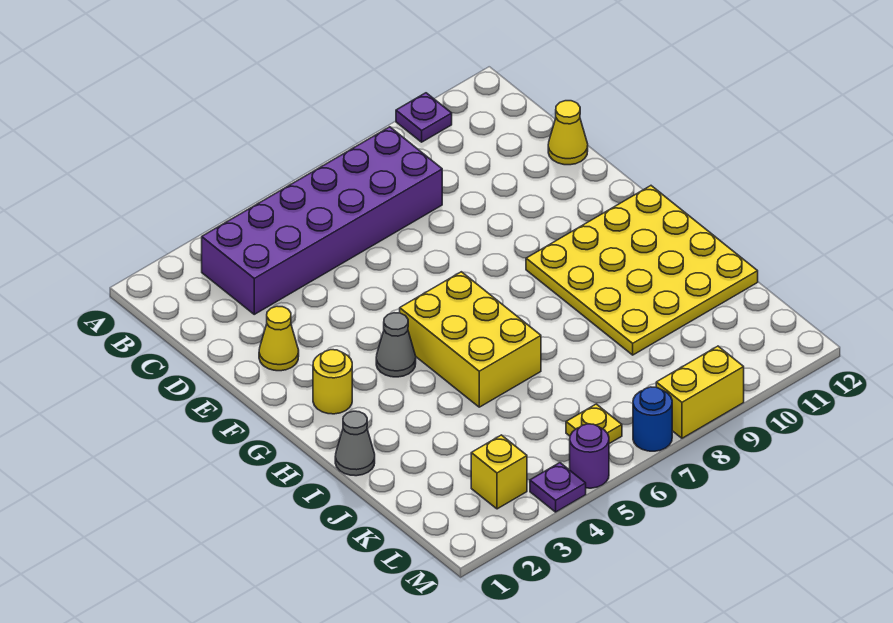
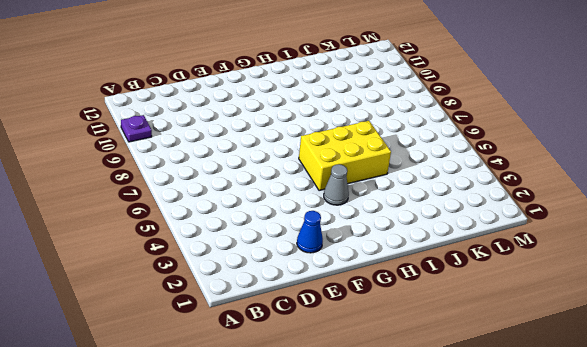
blue 1x1 cone [297,211,323,253] -> yellow 1x1 cone [259,306,299,371]
none -> purple 2x6 brick [202,127,442,314]
none -> yellow 1x1 cone [548,101,588,165]
none -> yellow 1x1 round brick [313,350,352,414]

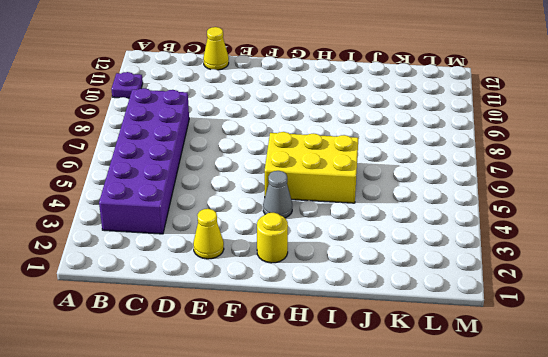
none -> yellow 4x4 plate [526,186,758,355]
none -> grey 1x1 cone [335,411,375,476]
none -> yellow 1x1 brick [471,435,527,509]

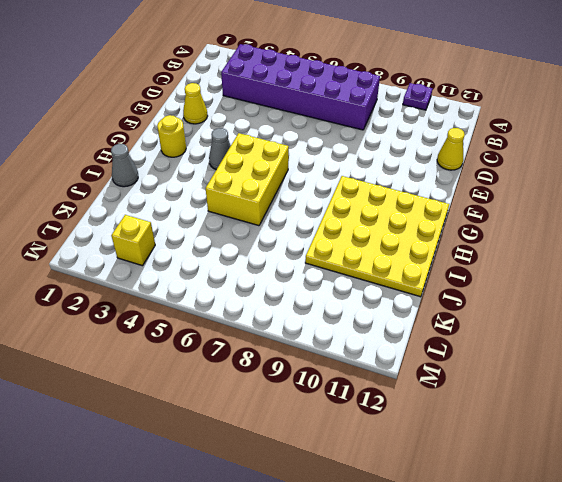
none -> yellow 1x1 plate [566,404,622,444]
none -> purple 1x1 plate [530,463,586,512]
none -> purple 1x1 round brick [570,424,609,488]

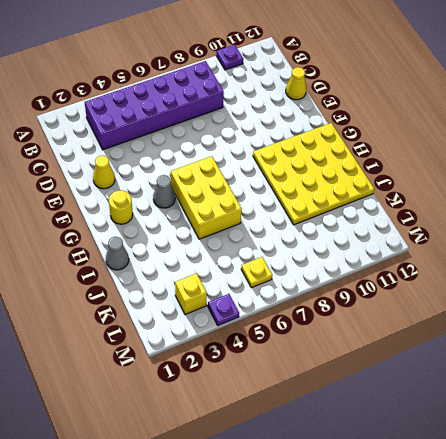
none -> purple 1x1 round brick [570,424,609,488]
none -> blue 1x1 round brick [633,387,672,451]
none -> yellow 1x2 brick [656,346,744,438]

